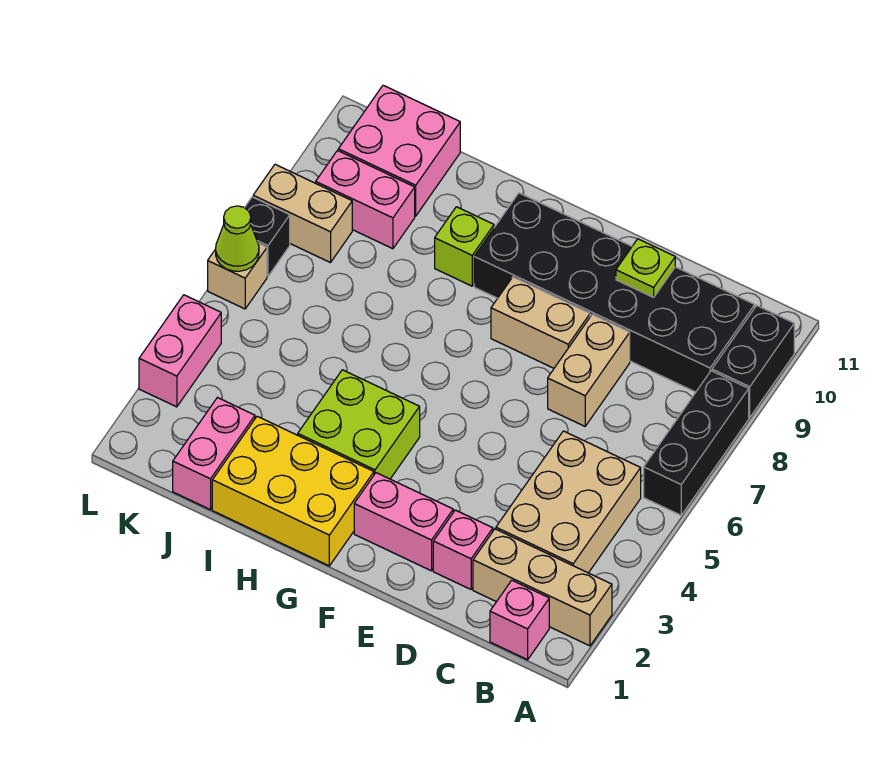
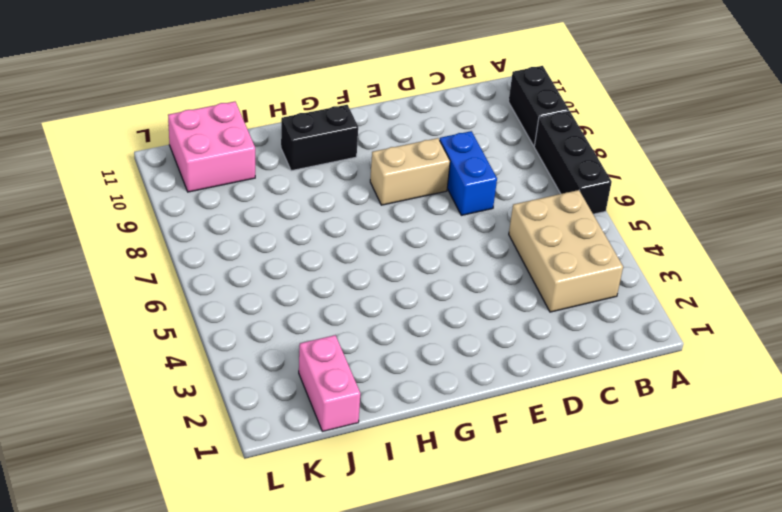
blue 1x2 brick [440,131,497,215] -> tan 1x2 brick [548,315,630,426]
black 1x2 brick [281,105,358,171] -> black 2x6 brick [474,193,755,392]
none -> tan 1x3 brick [473,529,612,646]
none -> pink 1x1 brick [490,580,549,660]
none -> pink 1x1 brick [433,510,493,589]

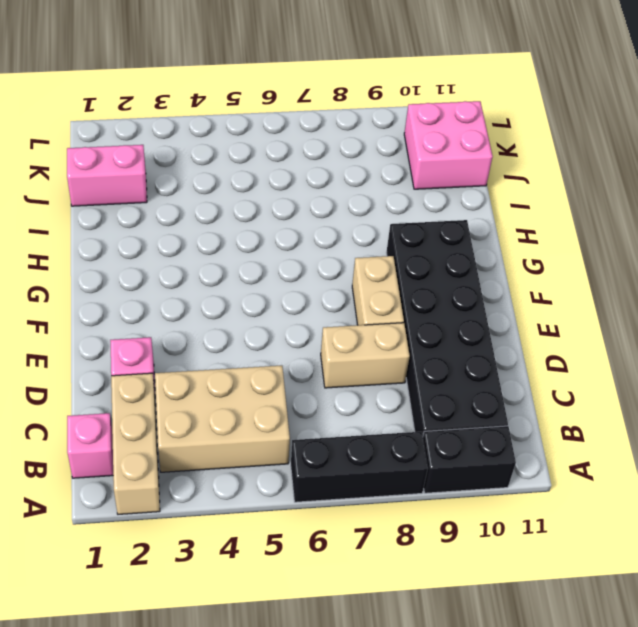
none -> pink 1x2 brick [354,473,453,571]
none -> yellow 2x3 brick [212,416,374,566]
none -> lime 2x2 brick [298,370,420,479]

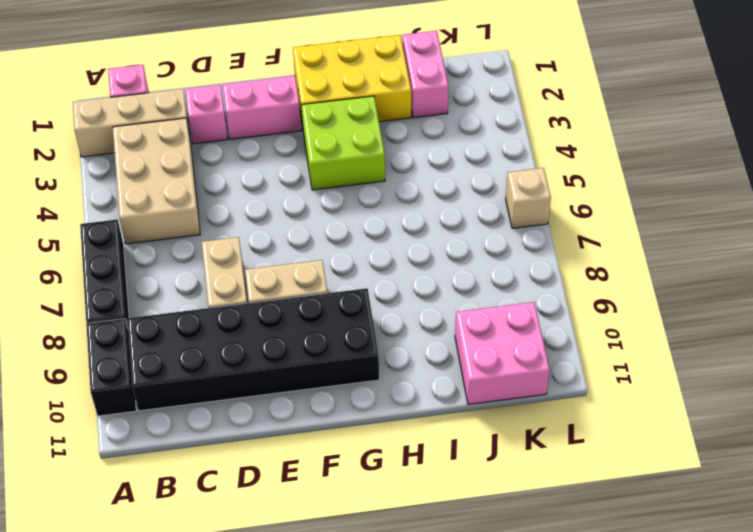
none -> lime 1x1 brick [435,207,494,286]
none -> pink 1x2 brick [316,151,415,249]
none -> tan 1x2 brick [253,164,352,263]

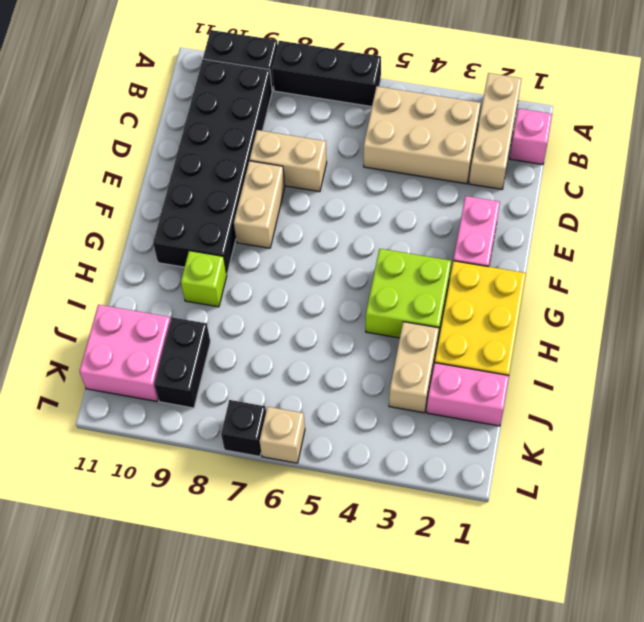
tan 1x2 brick [389,322,439,413] -> tan 1x2 brick moved to [253,164,352,263]
black 1x2 brick [154,317,210,408] -> pink 1x2 brick [316,151,415,249]
none -> pink 1x1 brick [433,510,493,589]
none -> pink 1x2 brick [139,295,221,407]
none -> lime 1x1 plate [616,239,675,297]

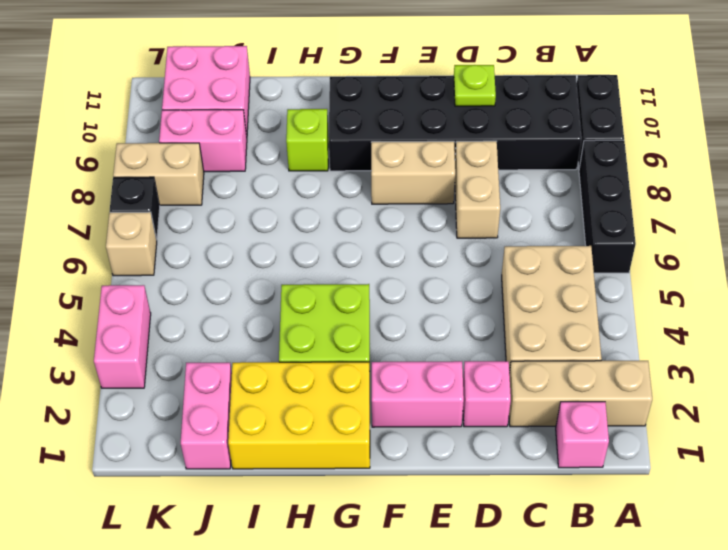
none -> lime 1x1 cone [216,206,259,271]

